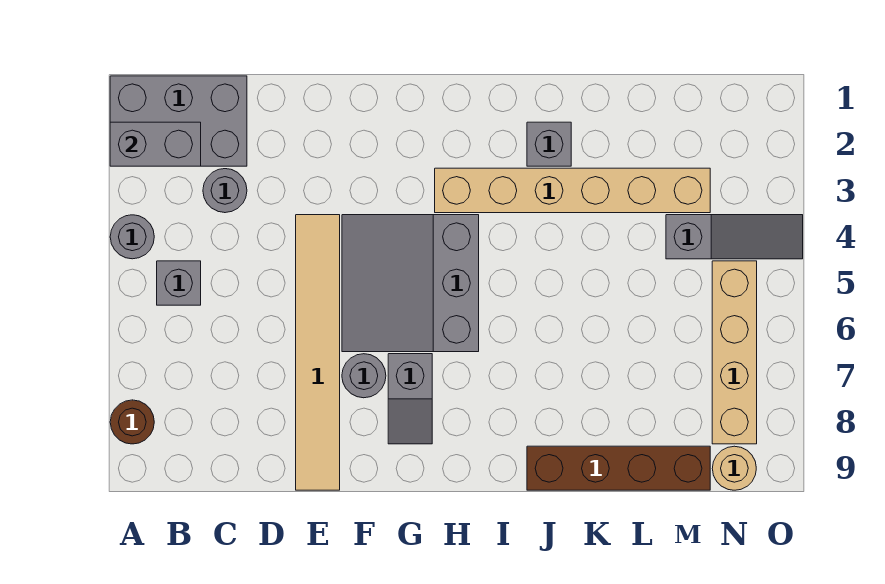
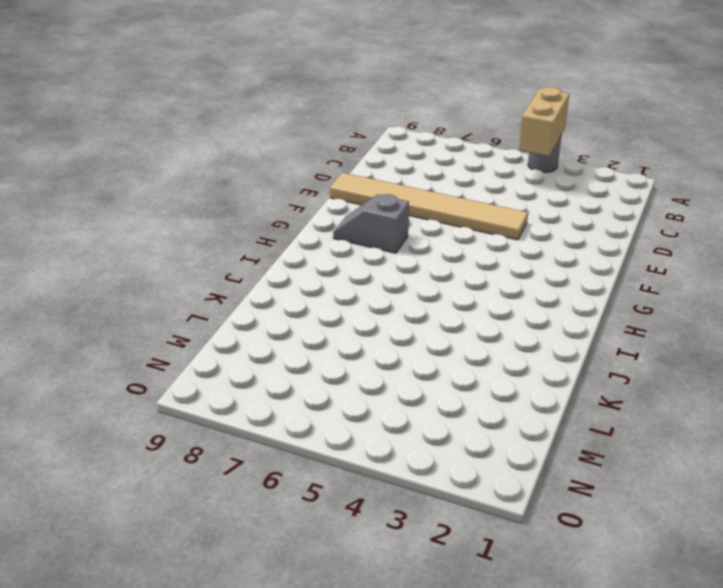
tan 1x2 brick [519,87,569,156] -> none
none -> grey 2x3 brick [110,76,247,166]
none -> brown 1x1 round brick [110,400,154,444]
none -> grey 1x1 brick [157,261,201,305]

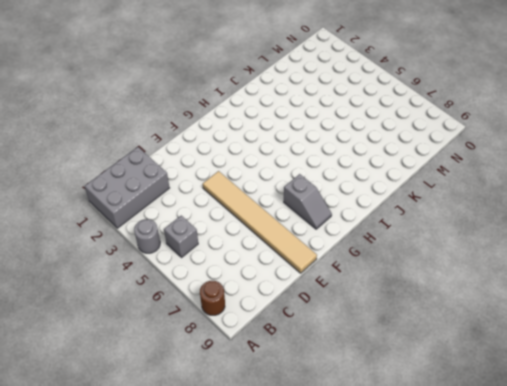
none -> grey 1x1 round brick [203,169,247,213]
none -> grey 3x3 slope [342,215,479,352]
none -> grey 1x1 round brick [342,354,386,398]

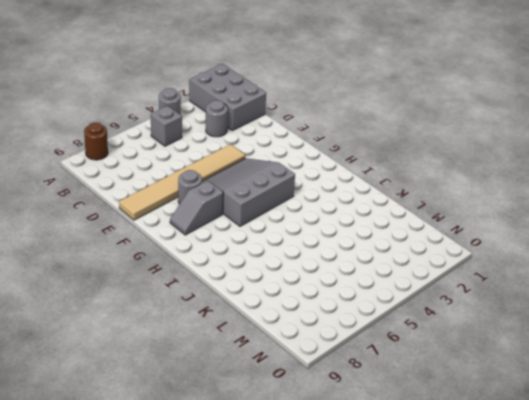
none -> tan 1x6 brick [435,168,710,213]
none -> grey 1x1 brick [527,122,571,166]
none -> brown 1x4 brick [527,446,710,490]

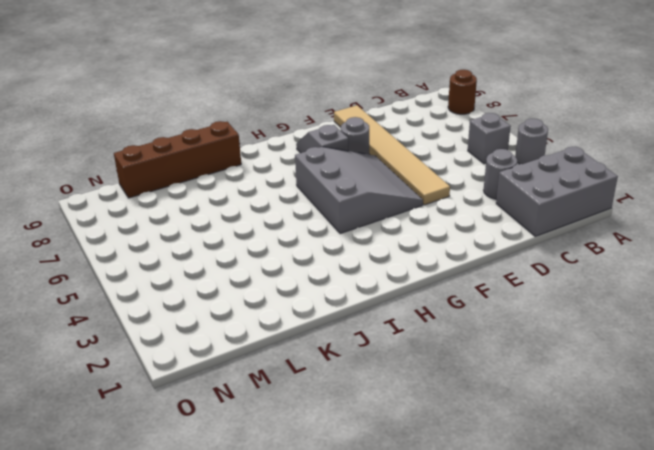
none -> tan 1x6 brick [435,168,710,213]
none -> grey 1x1 brick [527,122,571,166]
none -> grey 1x3 slope [666,215,803,259]

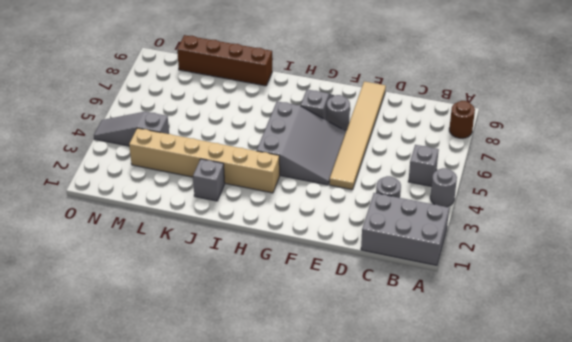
none -> tan 1x4 brick [712,261,757,444]
none -> tan 1x1 round brick [712,446,756,490]
none -> grey 1x2 brick [110,122,201,166]

